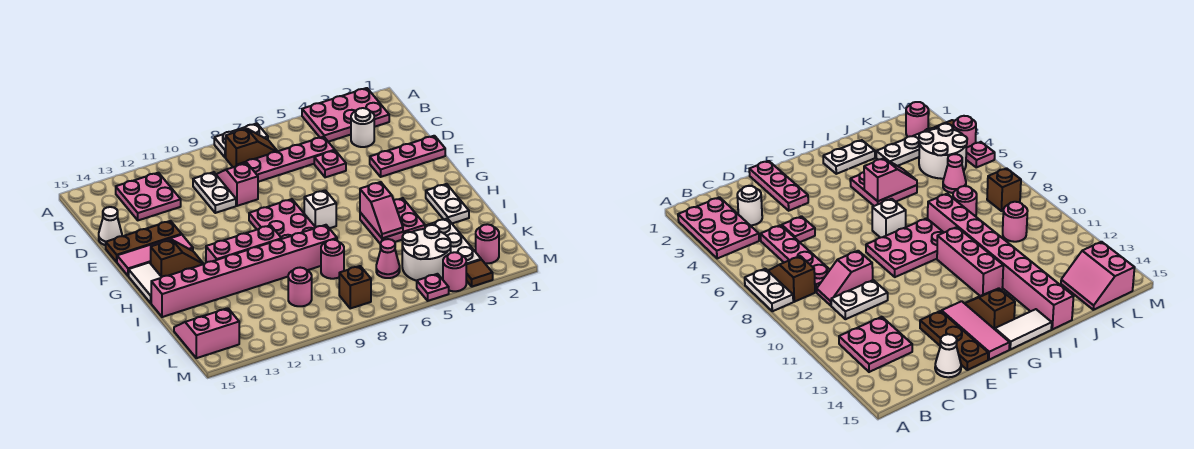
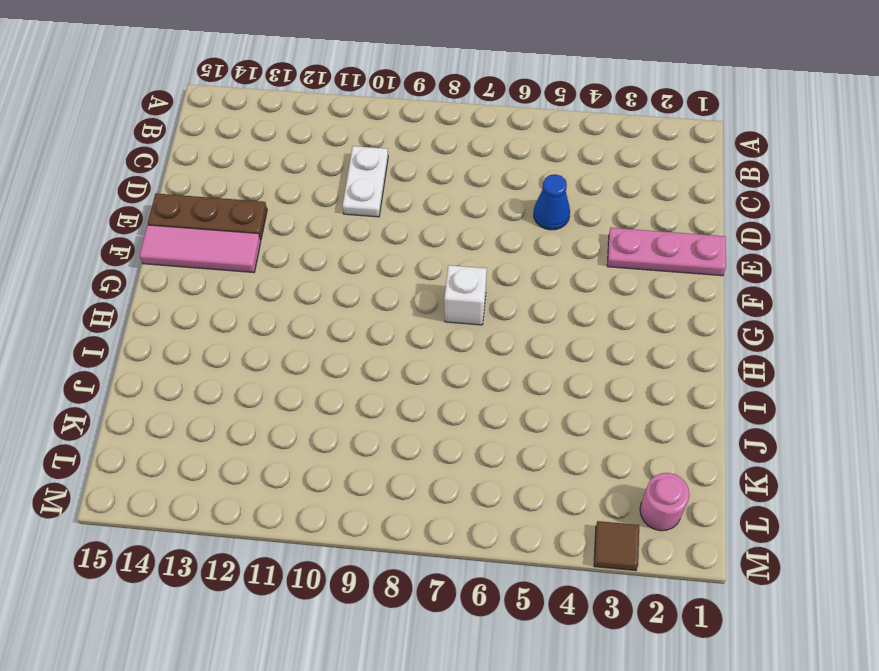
blue 1x1 cone [534,174,570,230] -> pink 1x1 plate [314,151,346,177]
none -> pink 2x3 plate [302,88,389,142]
none -> white 1x2 plate [214,124,268,158]
none -> brown 1x2 slope [226,129,278,167]
none -> pink 2x2 plate [116,173,181,220]

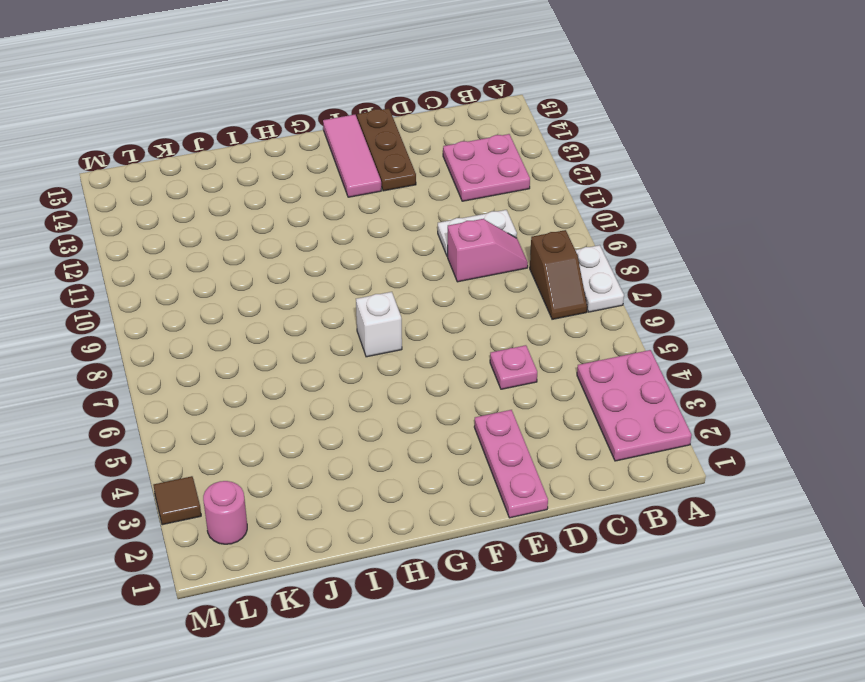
none -> white 1x1 round brick [351,108,374,147]
none -> pink 1x4 plate [237,137,335,182]
none -> white 1x1 cone [99,207,122,245]
none -> pink 2x3 plate [249,199,315,239]

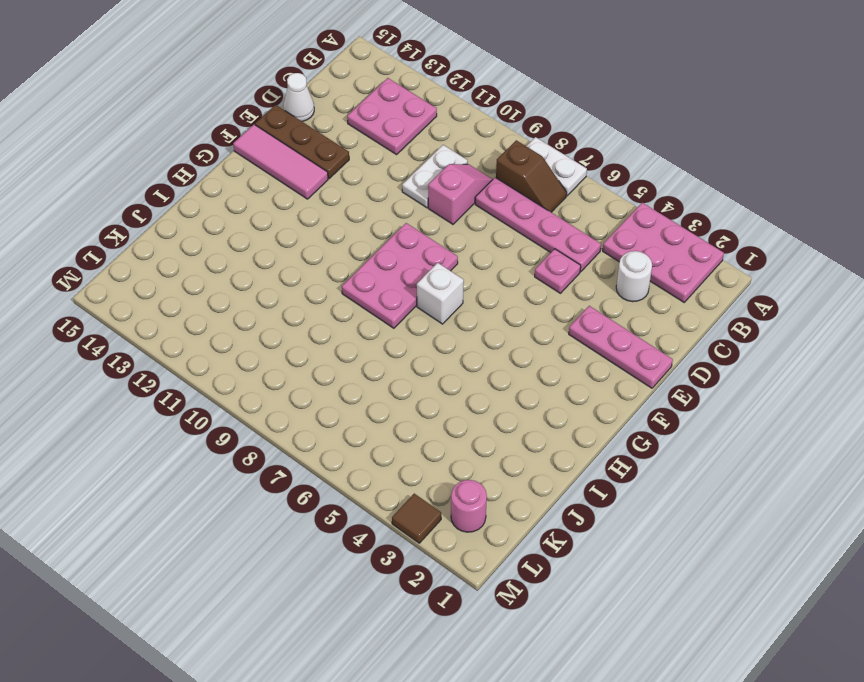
none -> brown 1x2 slope [151,240,203,277]
none -> white 1x2 tile [129,263,161,303]
none -> white 1x2 plate [426,184,469,223]
none -> pink 2x2 plate [360,198,425,243]

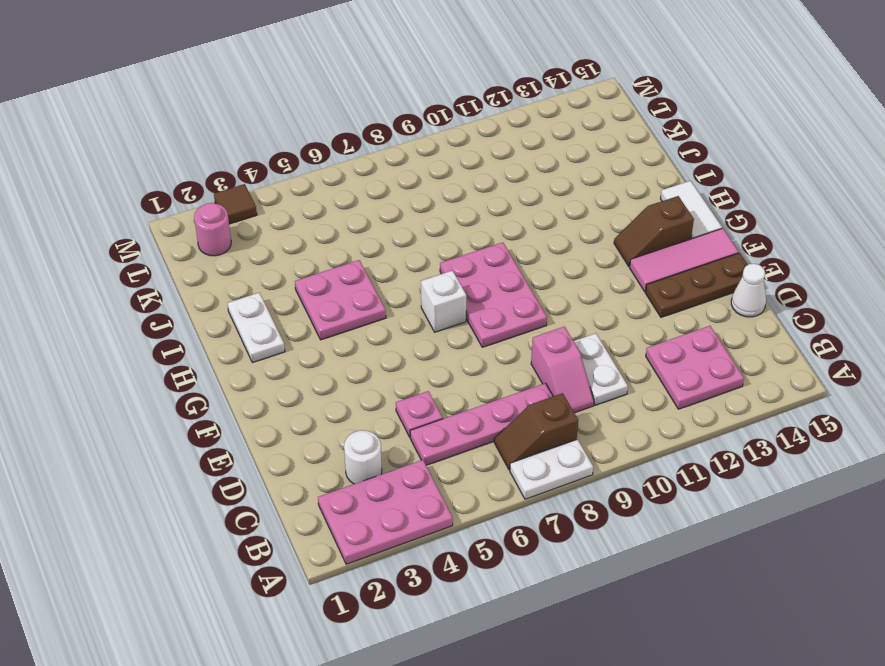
none -> pink 1x3 plate [370,136,445,177]
none -> pink 1x3 brick [206,225,282,263]
none -> pink 1x8 brick [151,225,337,317]
none -> white 1x3 plate [427,218,481,264]

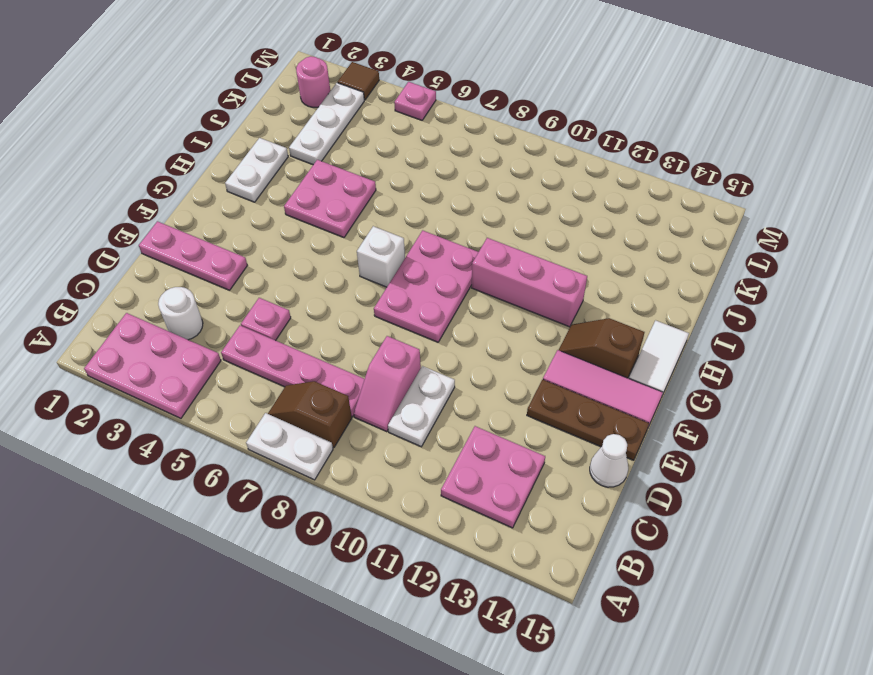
none -> pink 1x8 brick [151,225,337,317]
none -> pink 1x1 round brick [321,240,344,279]
none -> white 2x2 round brick [402,225,451,281]
none -> pink 1x1 cone [376,239,400,278]

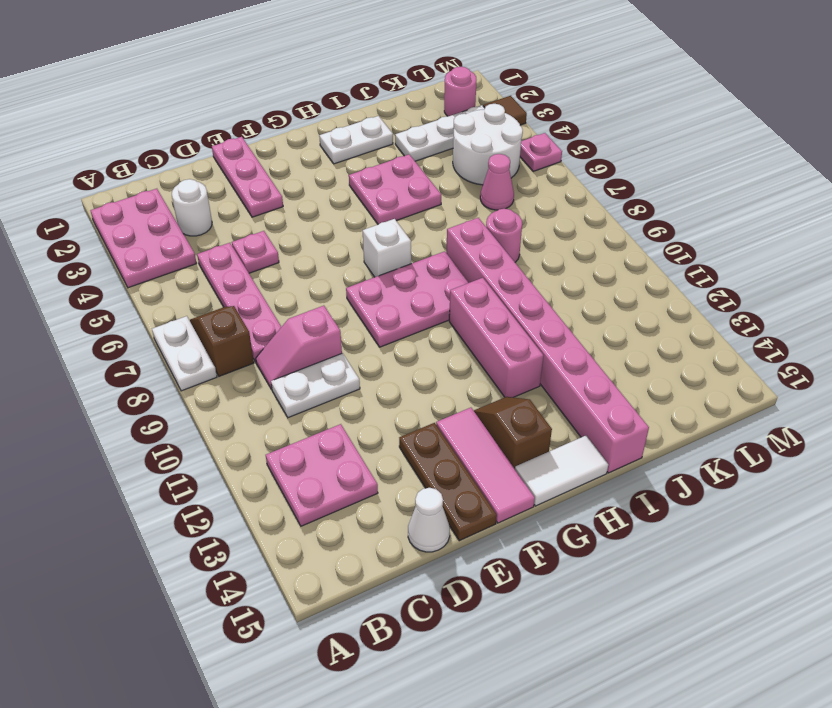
none -> pink 1x1 round brick [288,268,312,306]
none -> pink 2x2 slope [174,308,239,358]
none -> brown 1x1 brick [339,266,371,308]
none -> pink 1x1 round brick [443,252,466,291]

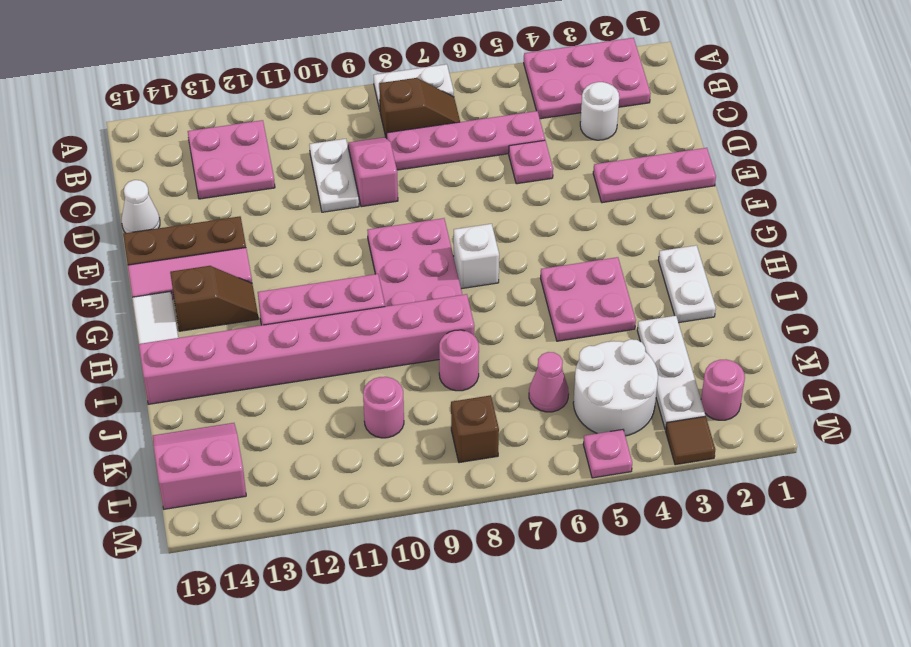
none -> pink 1x1 round brick [443,252,466,291]
none -> pink 1x2 slope [360,182,403,238]

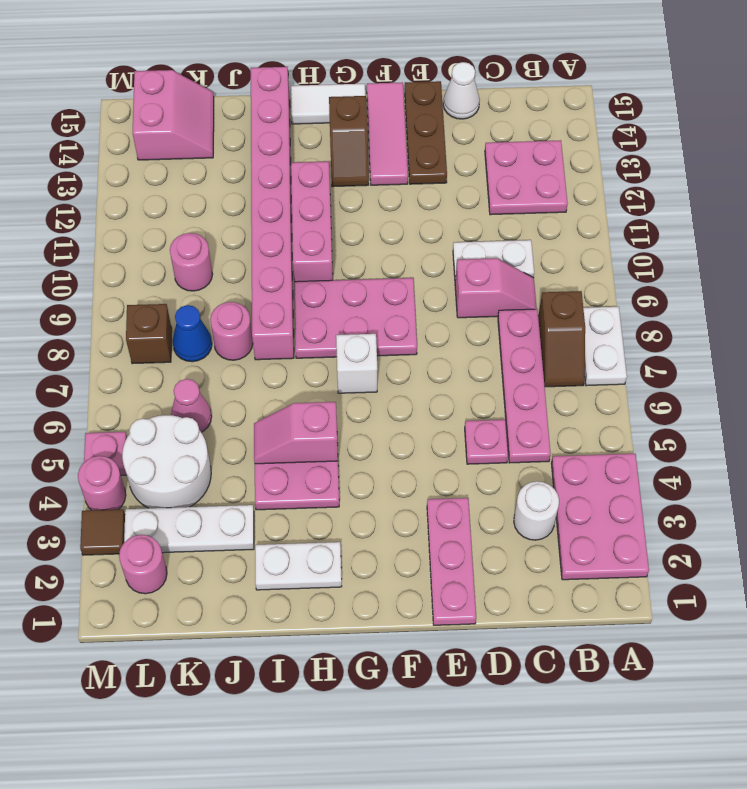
blue 1x1 cone [172,305,212,362] -> none

